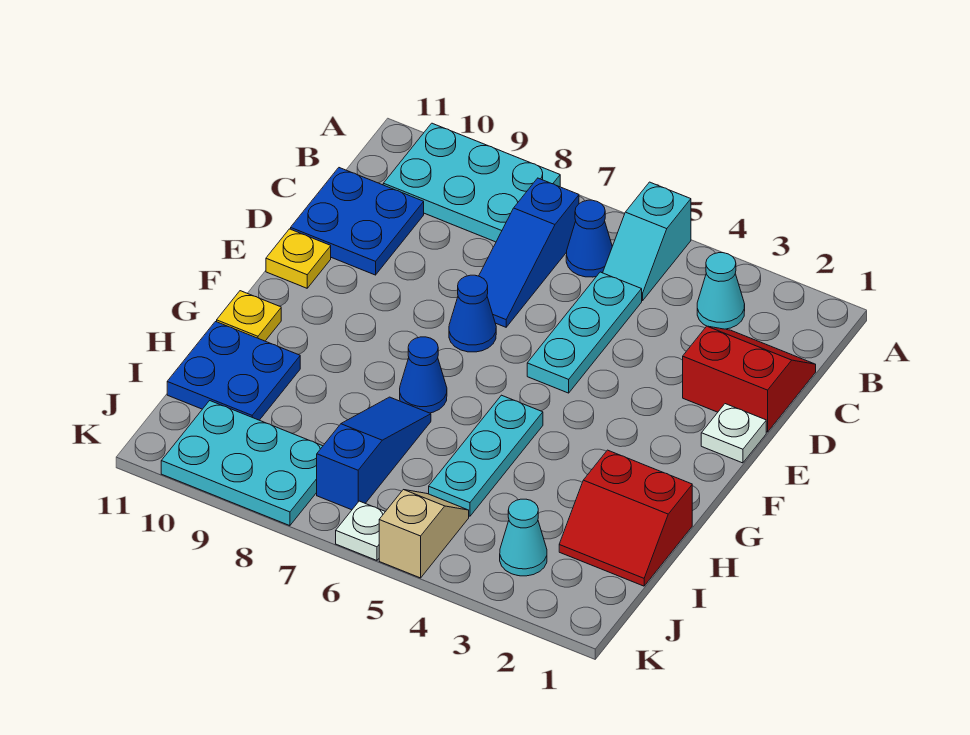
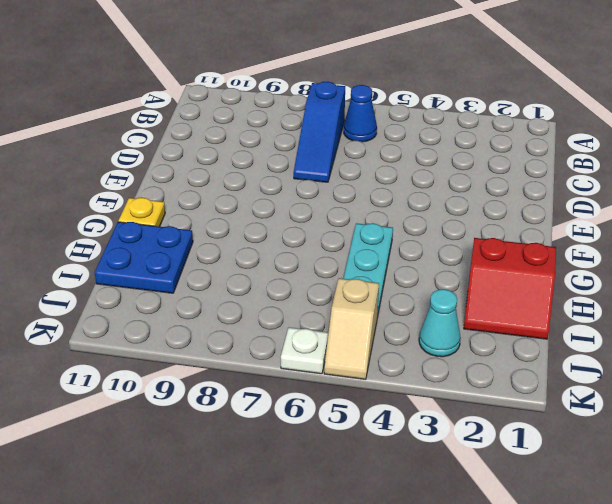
tan 1x2 slope [324,278,379,379] -> tan 1x2 slope turned to [379,490,469,578]
none -> cyan 1x2 slope [603,182,691,301]
none -> cyan 2x3 plate [383,123,560,242]
none -> cyan 1x1 cone [697,253,745,329]

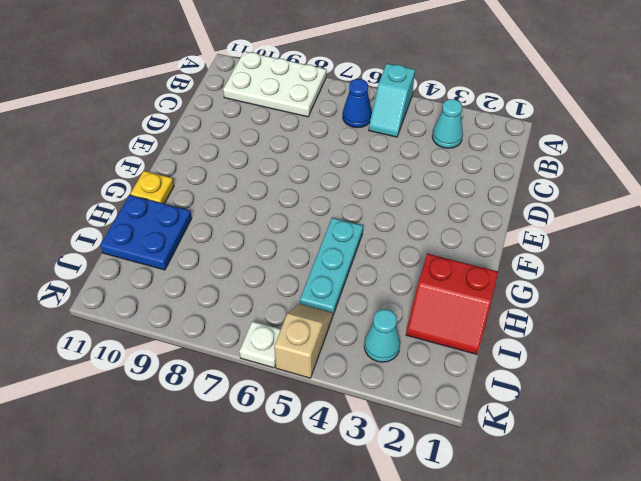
white 2x3 plate [223,51,326,117] -> cyan 2x3 plate [383,123,560,242]
none -> blue 1x3 slope [479,178,579,327]
none -> red 2x2 slope [683,326,816,432]
none -> cyan 1x3 plate [527,272,642,393]

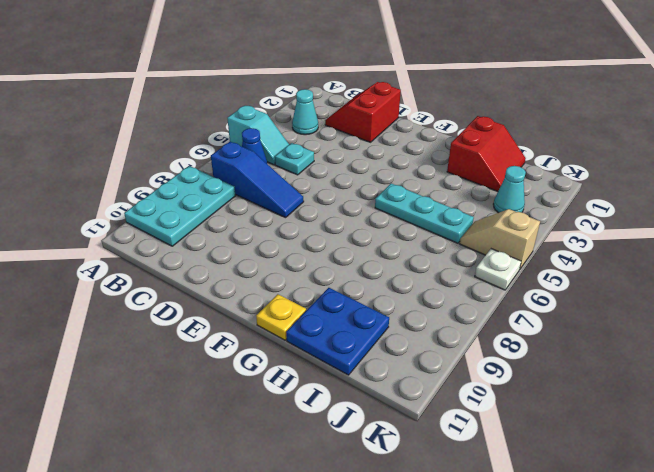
cyan 1x1 plate [275,143,314,175] -> cyan 1x3 plate [527,272,642,393]
none -> blue 2x2 plate [291,168,424,275]
none -> white 1x1 plate [701,404,766,463]
none -> blue 1x1 cone [449,275,496,352]

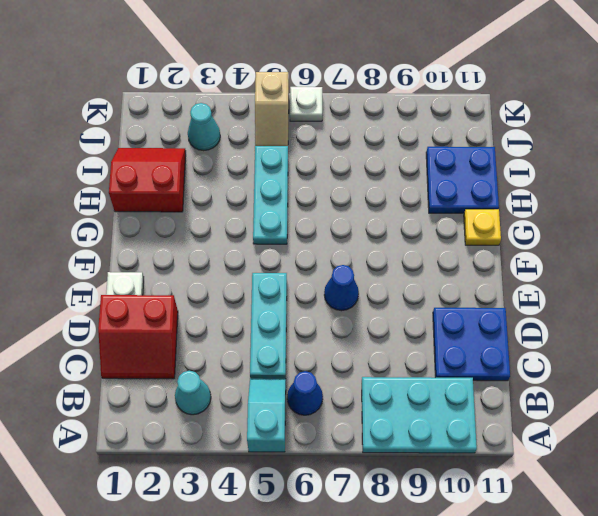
none -> blue 1x3 slope [479,178,579,327]
none -> yellow 1x1 plate [266,229,331,288]
none -> blue 1x1 cone [400,337,447,413]

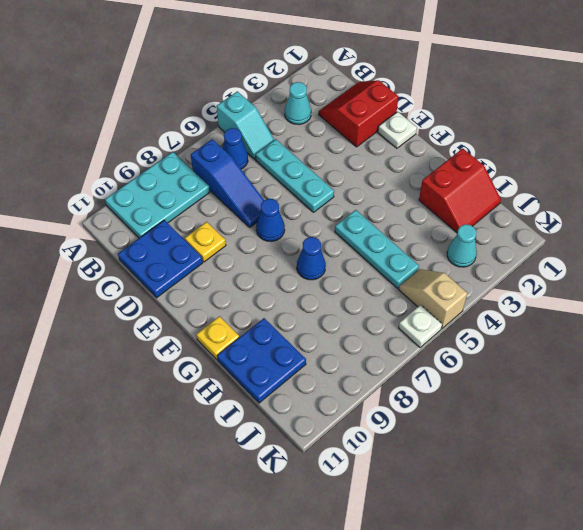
yellow 1x1 plate [185,222,226,262] -> yellow 1x1 plate moved to [266,229,331,288]
none -> blue 1x3 slope [317,397,431,510]
none -> cyan 2x3 plate [161,401,323,526]

